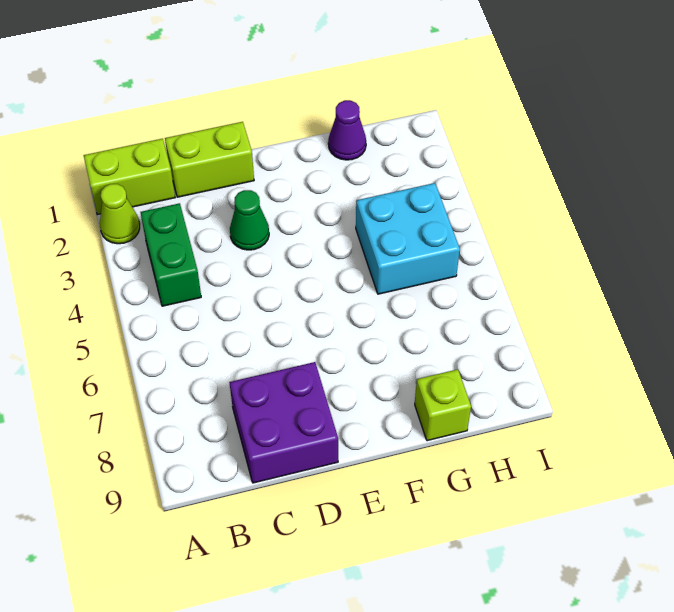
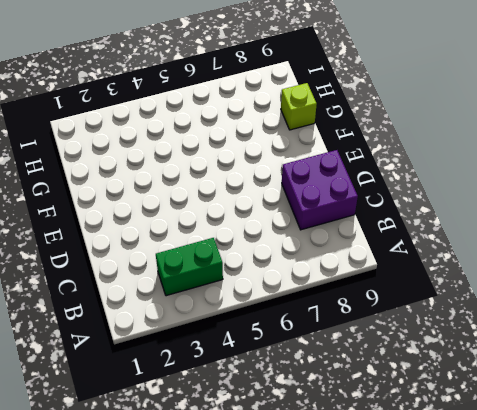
none -> lime 1x2 brick [84,139,175,215]
none -> lime 1x1 cone [100,184,140,244]

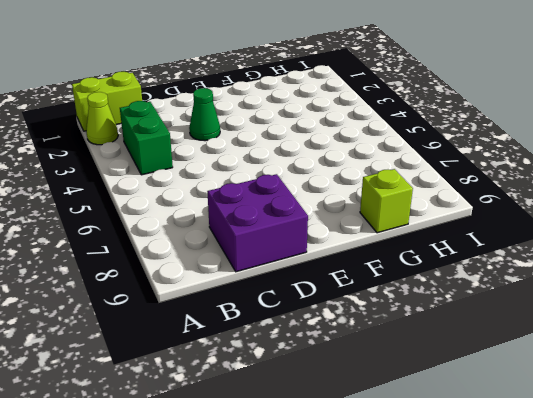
none -> lime 1x2 brick [165,122,254,197]
none -> purple 1x1 cone [328,100,366,160]

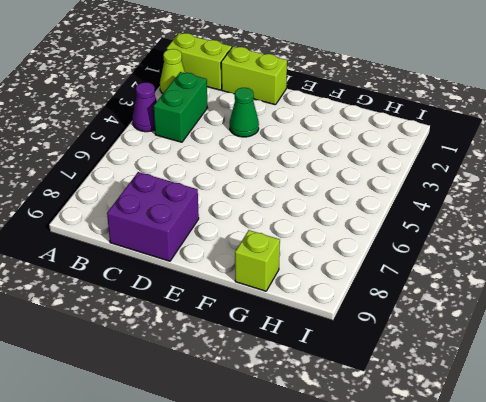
purple 1x1 cone [133,82,157,132] -> purple 1x1 cone moved to [328,100,366,160]
none -> cyan 2x2 brick [356,183,460,294]

